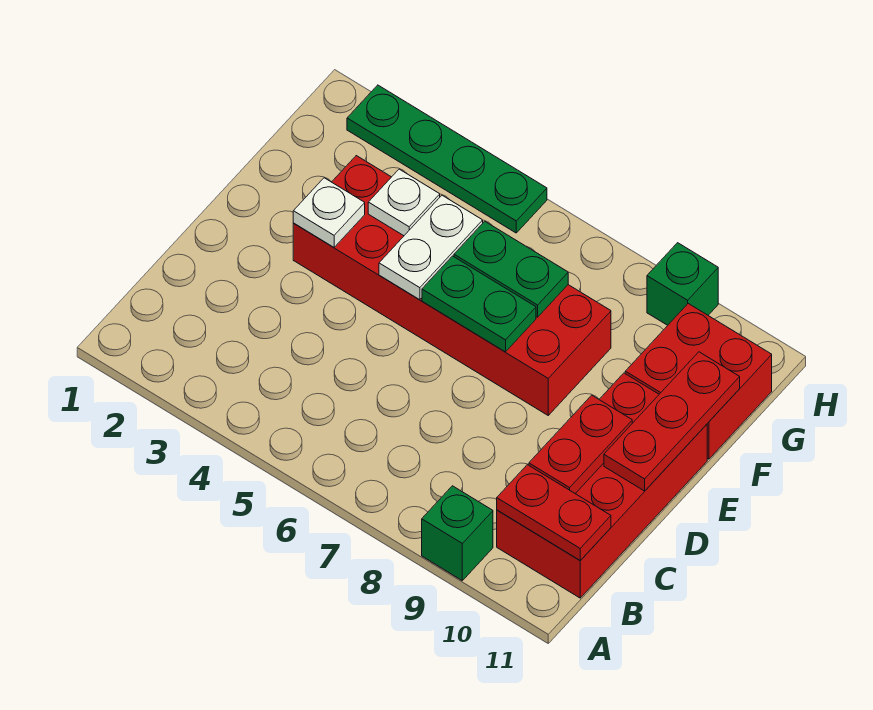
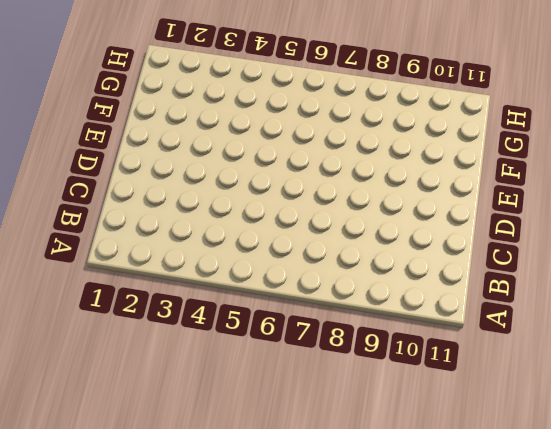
none -> green 1x1 brick [422,486,493,580]
none -> red 2x4 brick [497,373,707,598]
none -> red 2x6 brick [293,156,611,415]

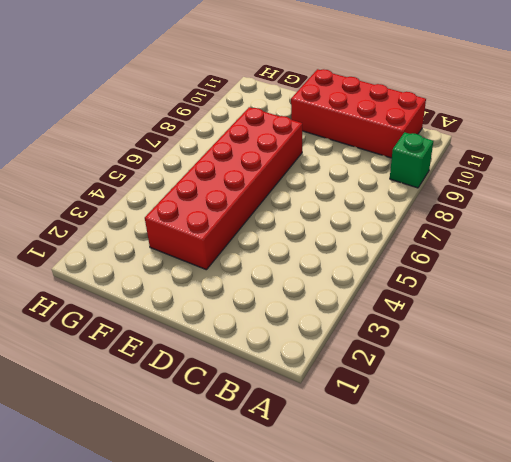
none -> red 2x2 brick [625,304,772,459]
none -> green 1x4 plate [347,85,547,233]
none -> green 1x1 brick [647,243,718,325]

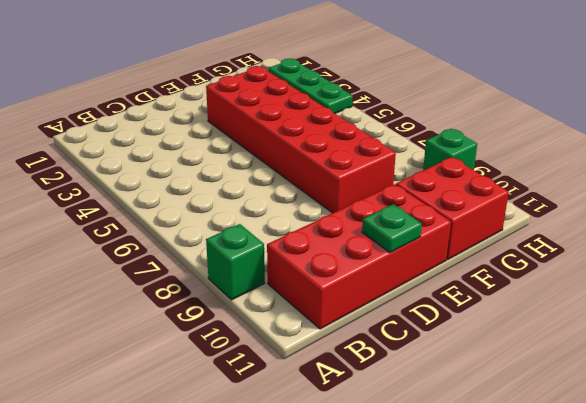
green 1x1 plate [362,204,422,253] -> red 1x3 plate [604,352,740,491]
green 1x3 plate [269,59,353,113] -> green 1x4 plate [347,85,547,233]
none -> red 1x2 plate [497,465,611,560]
none -> red 1x2 plate [529,395,632,494]
none -> white 1x1 plate [293,178,365,247]

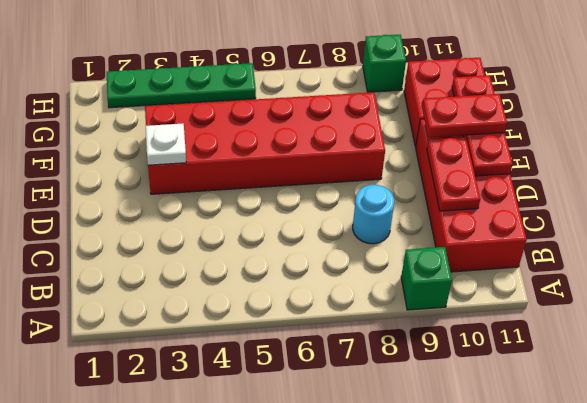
cyan 1x1 round brick [353,185,394,244] -> none
red 1x2 plate [422,94,507,137] -> red 1x2 plate moved to [497,465,611,560]
none -> white 1x2 plate [379,195,483,300]
none -> green 1x2 plate [422,256,536,352]
none -> white 1x1 plate [368,169,440,236]

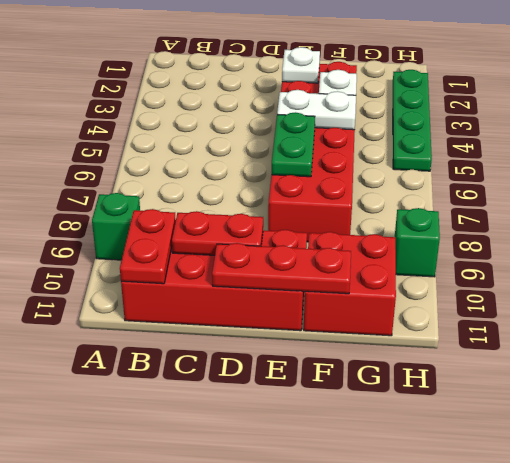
none -> green 1x2 plate [454,221,568,317]

